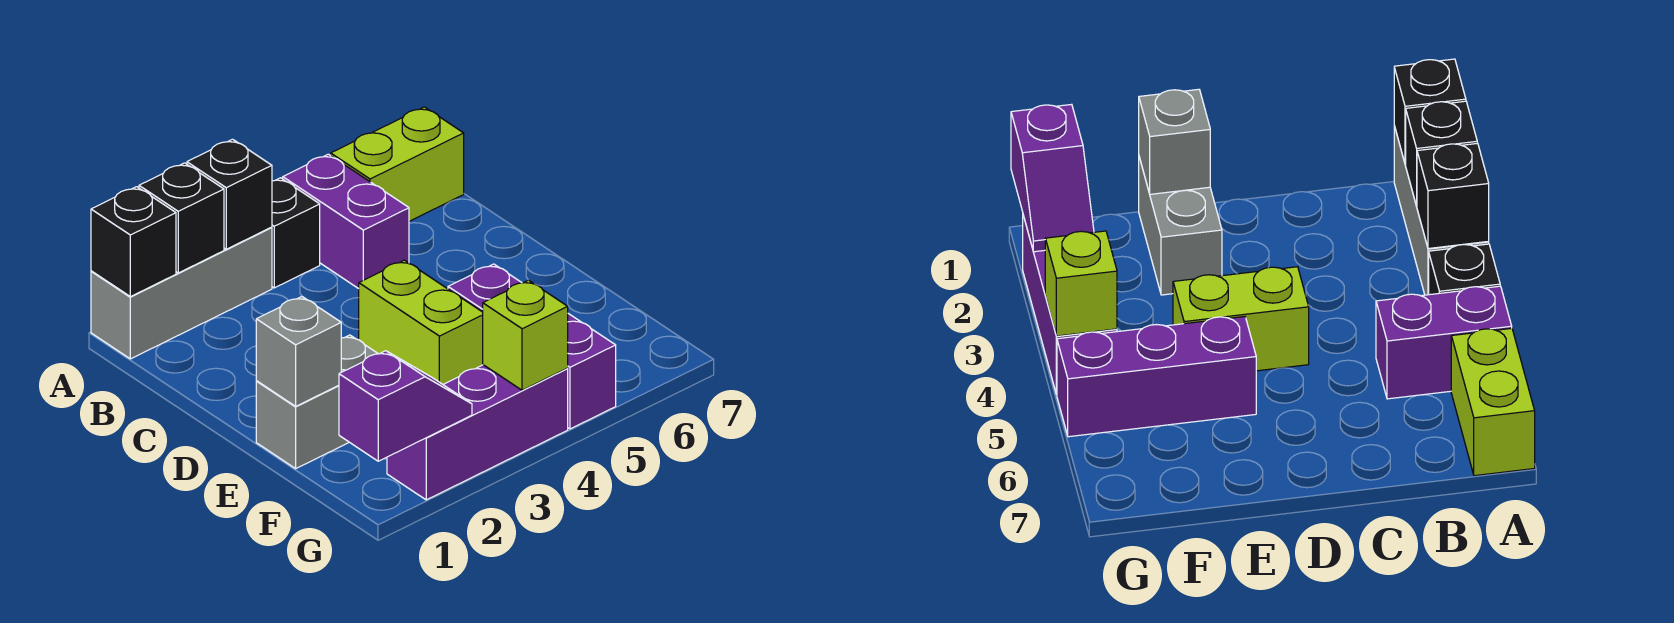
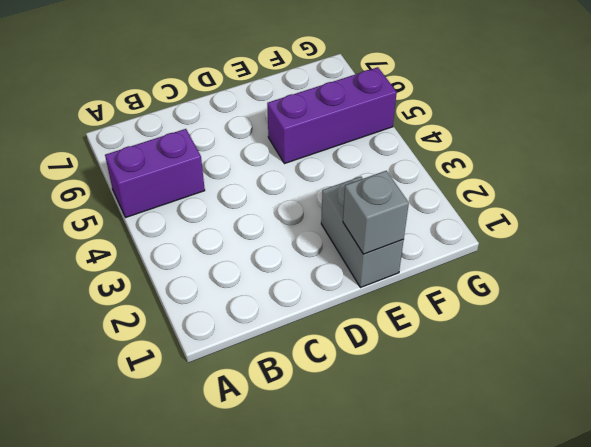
none -> grey 1x3 brick [91,227,272,359]
none -> black 1x1 brick [272,178,320,288]
none -> lime 1x2 brick [331,107,464,221]

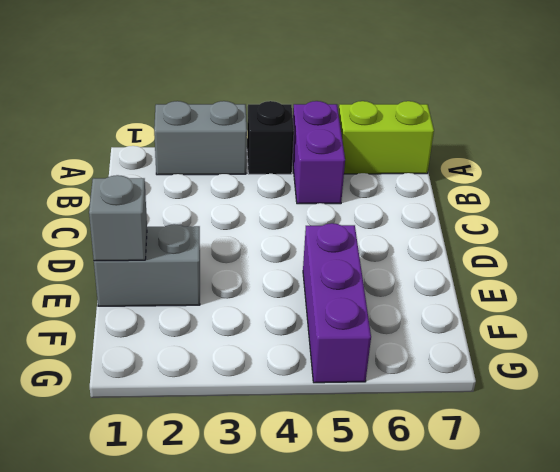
grey 1x2 brick [154,101,247,175] -> grey 1x3 brick [91,227,272,359]
none -> lime 1x2 brick [359,260,483,384]
none -> purple 1x3 brick [387,365,568,500]
none -> black 1x1 brick [91,187,176,297]

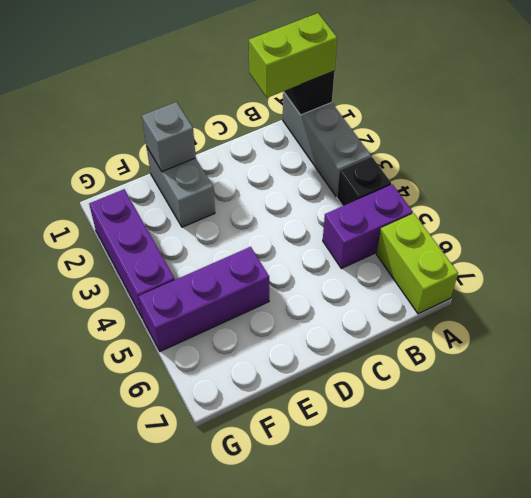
lime 1x2 brick [249,13,337,98] -> lime 1x2 brick moved to [359,260,483,384]
none -> black 1x1 brick [139,163,224,273]
none -> black 1x1 brick [187,139,272,249]
none -> purple 1x2 slope [339,351,472,461]

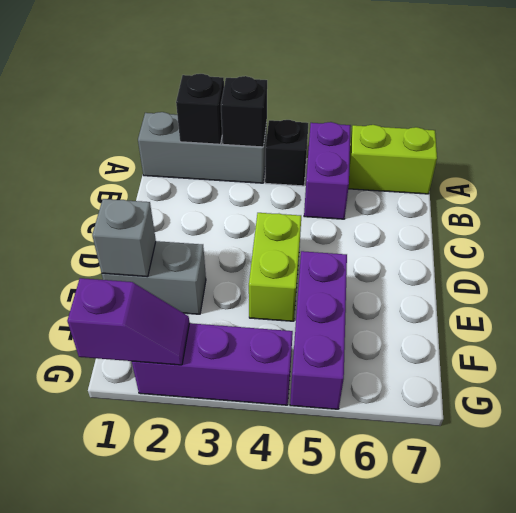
none -> black 1x1 brick [91,187,176,297]
none -> lime 1x1 brick [483,280,568,390]

